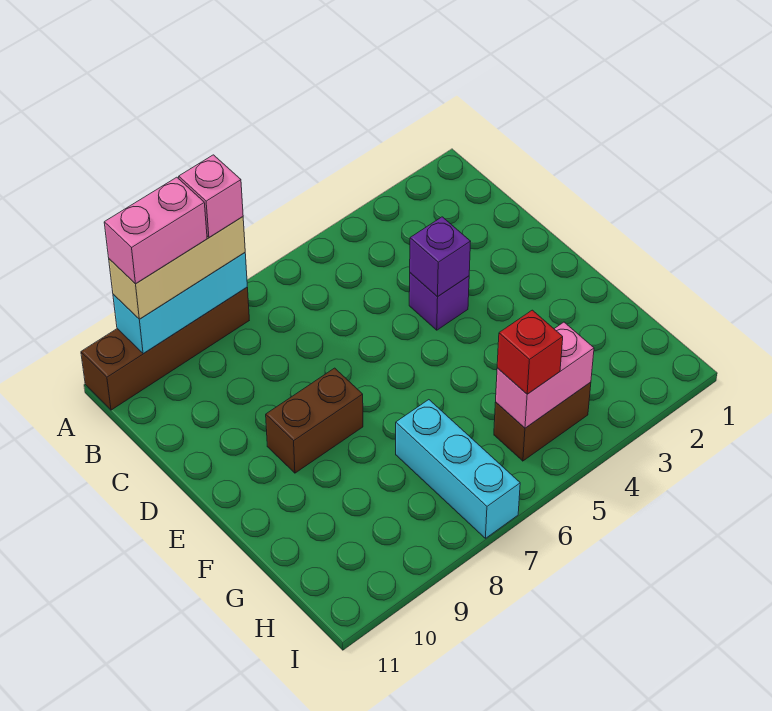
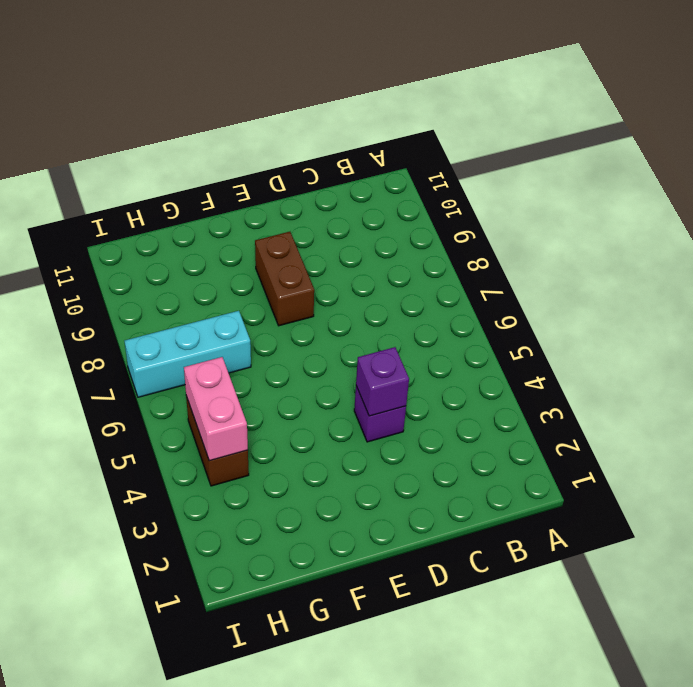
none -> brown 1x4 brick [81,287,249,410]
none -> cyan 1x3 brick [113,253,247,354]
none -> tan 1x3 brick [109,217,245,319]

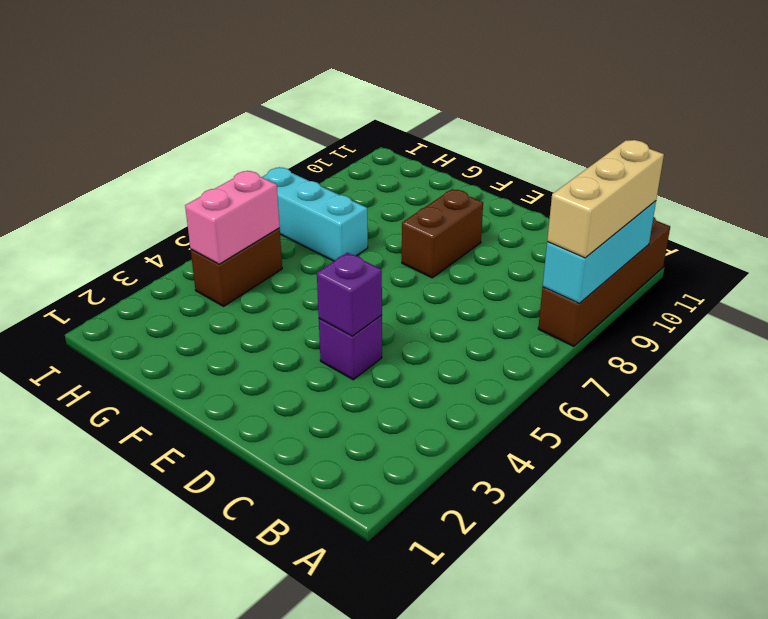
none -> red 1x1 brick [497,310,563,394]
none -> pink 1x1 brick [179,155,243,238]
none -> pink 1x2 brick [104,177,207,284]

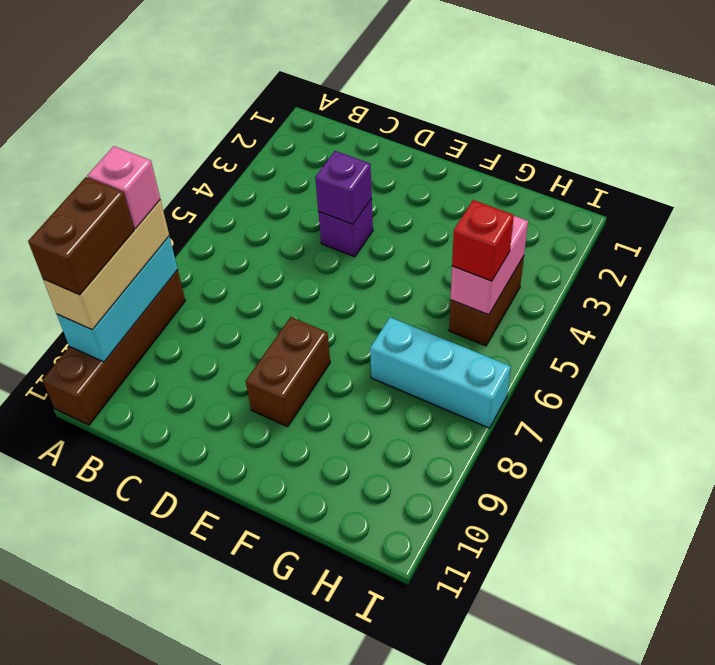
brown 1x2 brick [28,177,134,295] -> pink 1x2 brick [104,177,207,284]

